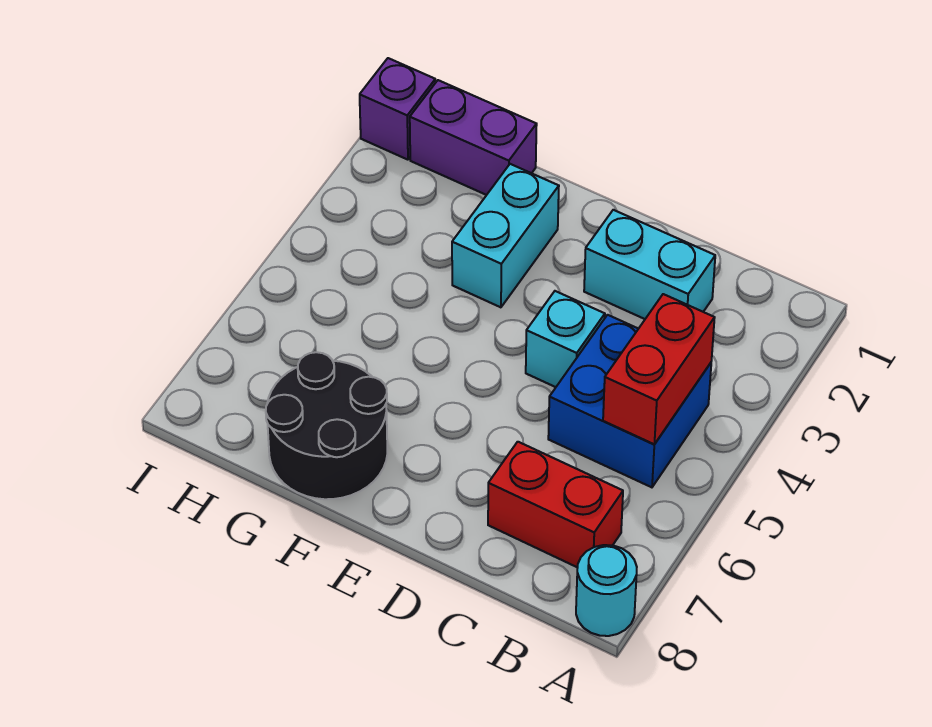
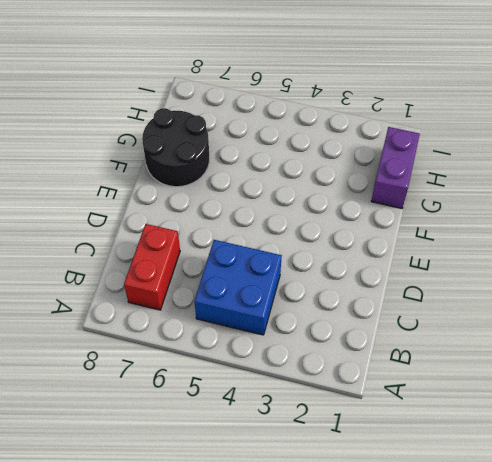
none -> cyan 1x1 round brick [576,545,637,636]
none -> cyan 1x2 brick [584,210,715,319]

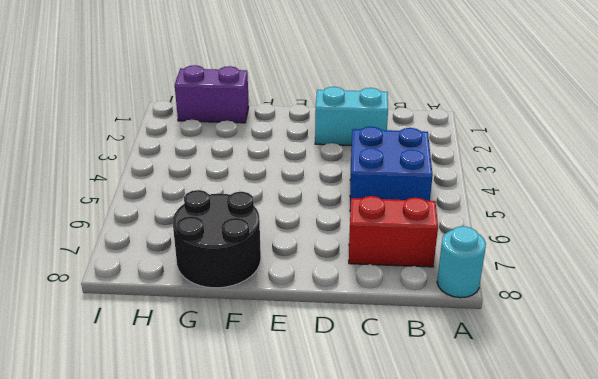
none -> cyan 1x1 brick [526,291,605,387]
none -> cyan 1x2 brick [452,164,559,307]

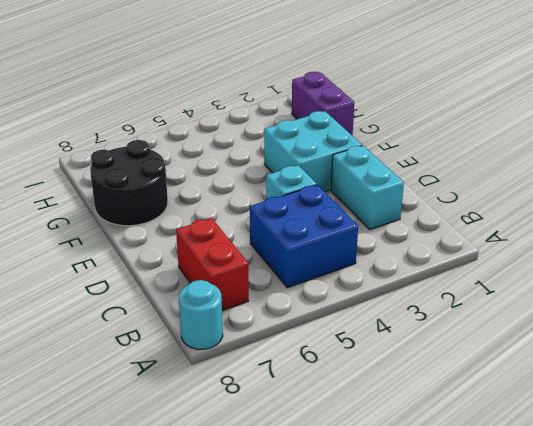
cyan 2x2 brick [264,111,362,192] -> cyan 1x2 brick [452,164,559,307]
none -> purple 1x1 brick [360,58,435,160]
none -> red 1x2 brick [603,294,715,444]

